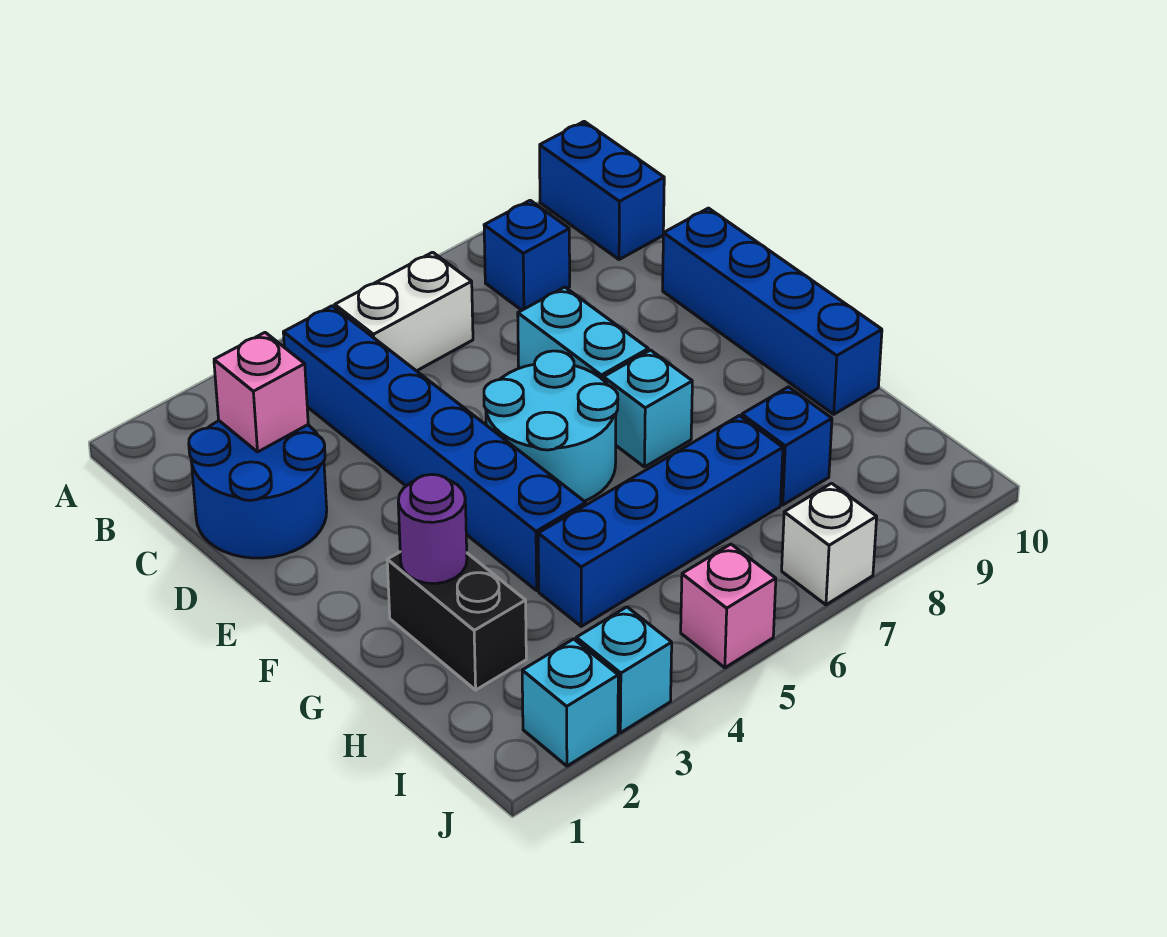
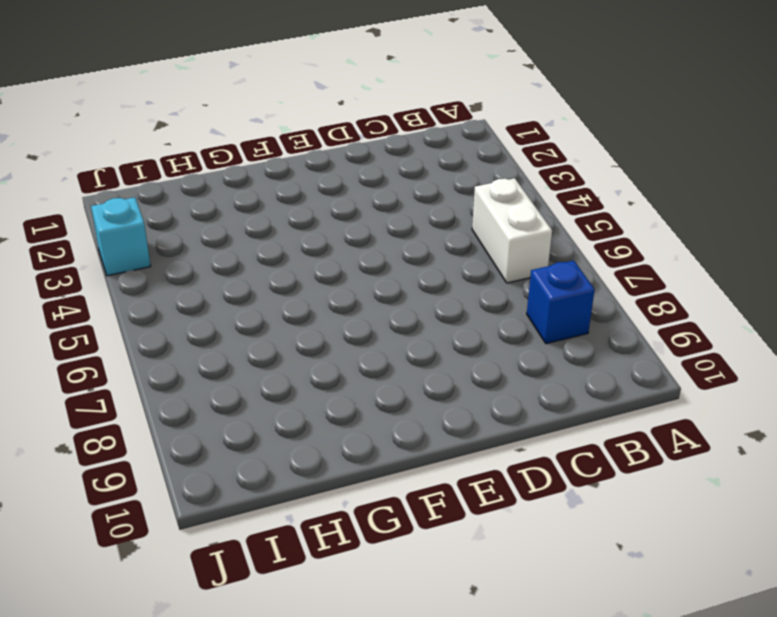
none -> blue 1x2 brick [540,121,664,260]
none -> blue 1x6 brick [283,306,586,590]
none -> blue 2x2 round brick [189,421,327,558]

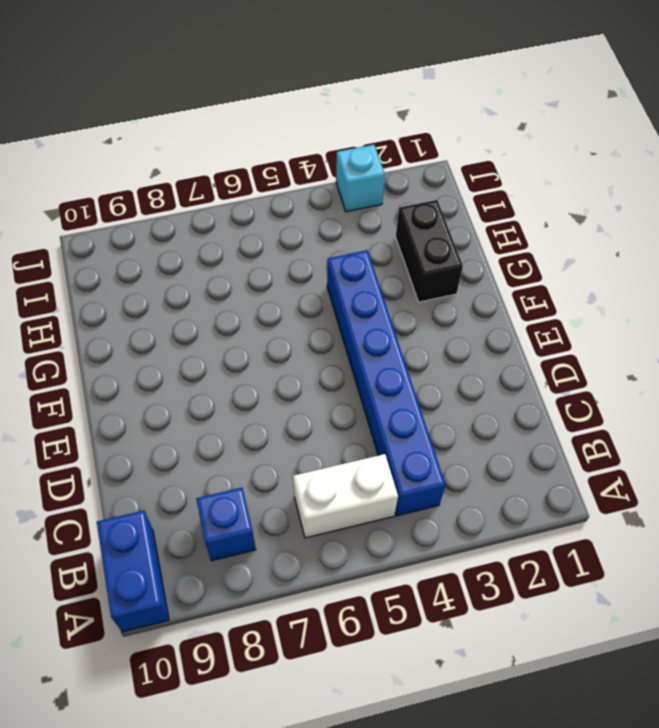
none -> blue 2x2 round brick [189,421,327,558]
none -> cyan 1x2 brick [518,287,648,380]
none -> blue 1x4 brick [663,208,882,414]

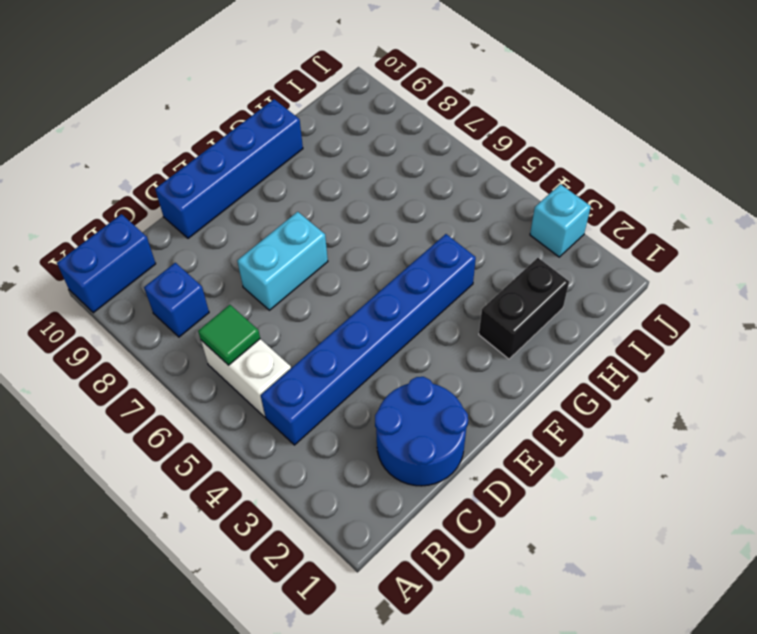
green 1x1 tile [198,305,260,365] -> none
none -> cyan 2x2 round brick [484,351,618,501]
none -> cyan 1x1 brick [603,350,692,467]
none -> blue 1x4 brick [538,416,783,626]

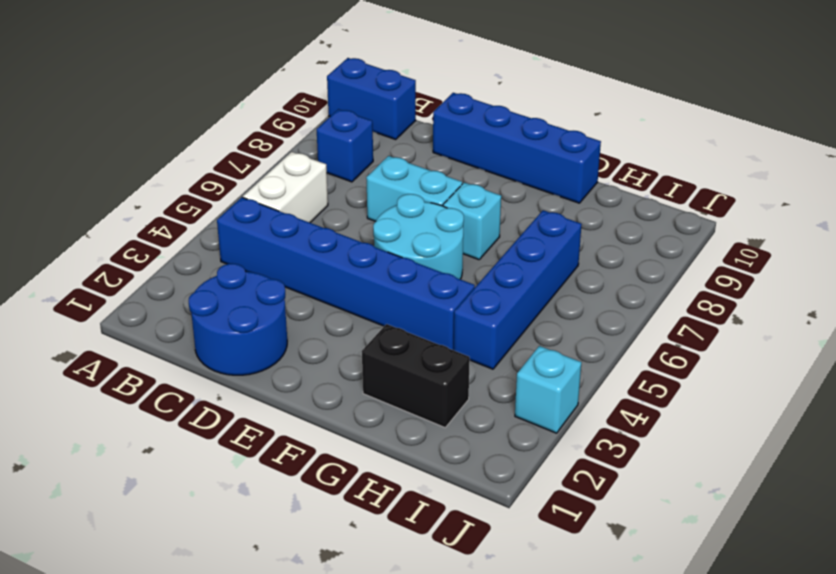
none -> blue 1x1 brick [742,387,832,505]
none -> cyan 1x1 brick [522,639,618,766]
none -> pink 1x1 brick [681,544,776,668]

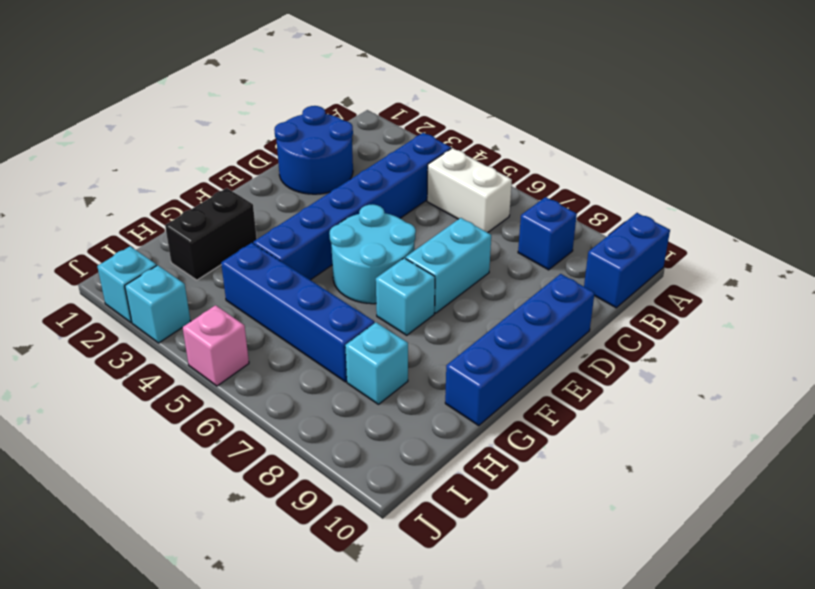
cyan 1x1 brick [345,322,408,404] -> blue 1x1 brick [742,387,832,505]
none -> white 1x1 brick [782,483,877,605]
none -> pink 1x1 brick [214,333,308,452]
none -> purple 1x1 round brick [398,474,467,584]

